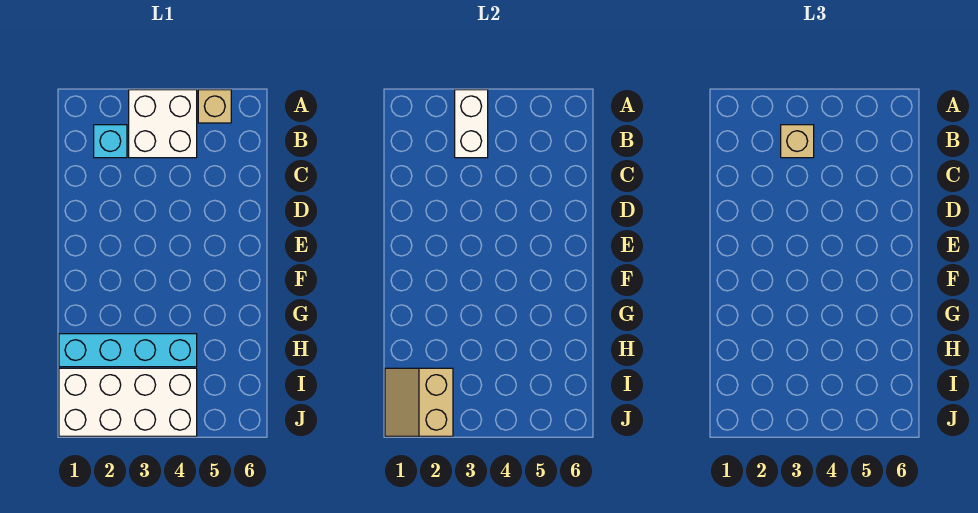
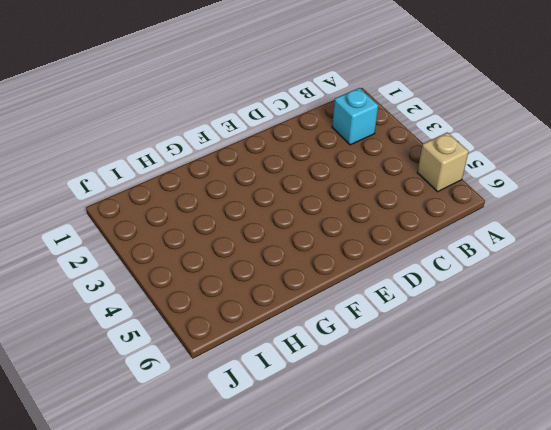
none -> white 2x2 brick [129,90,197,158]
none -> cyan 1x4 brick [59,334,197,367]

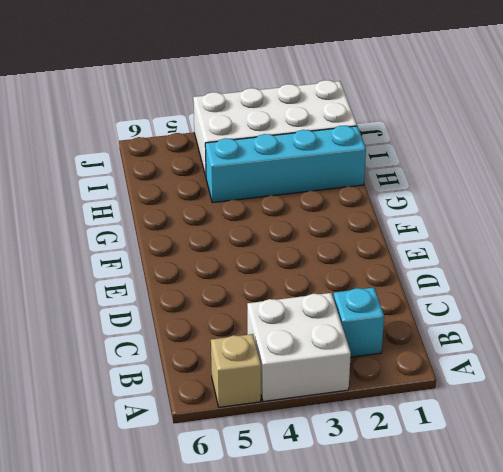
none -> white 1x2 brick [455,90,488,158]
none -> tan 2x2 slope [385,368,453,436]

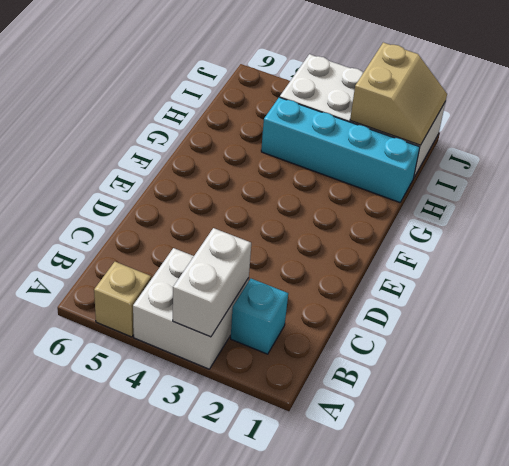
none -> tan 1x1 brick [781,125,814,158]

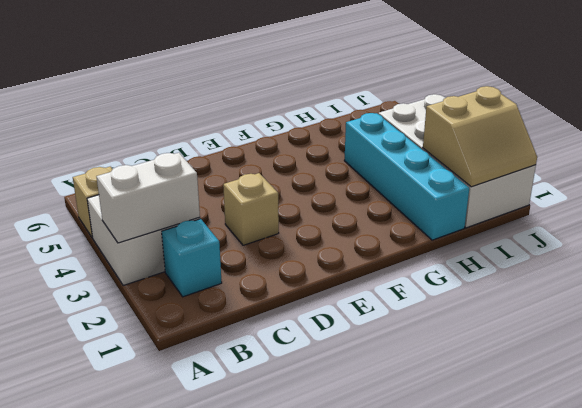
tan 1x1 brick [223,173,279,245] -> tan 1x1 brick moved to [781,125,814,158]

